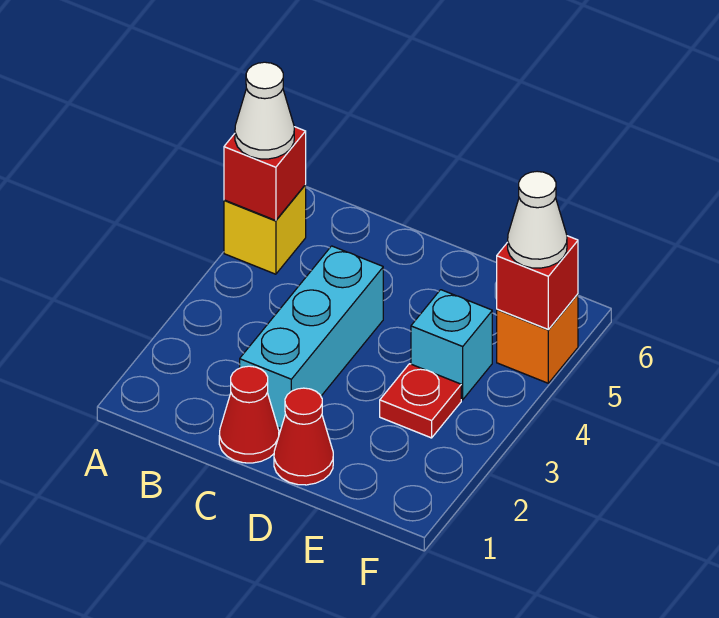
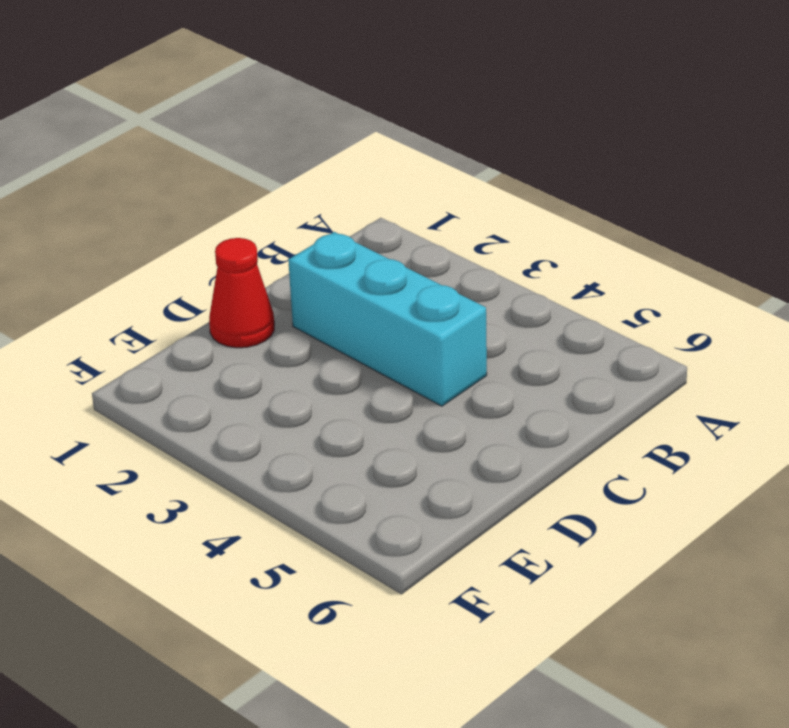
none -> yellow 1x1 brick [224,185,306,274]
none -> red 1x1 cone [219,366,279,463]

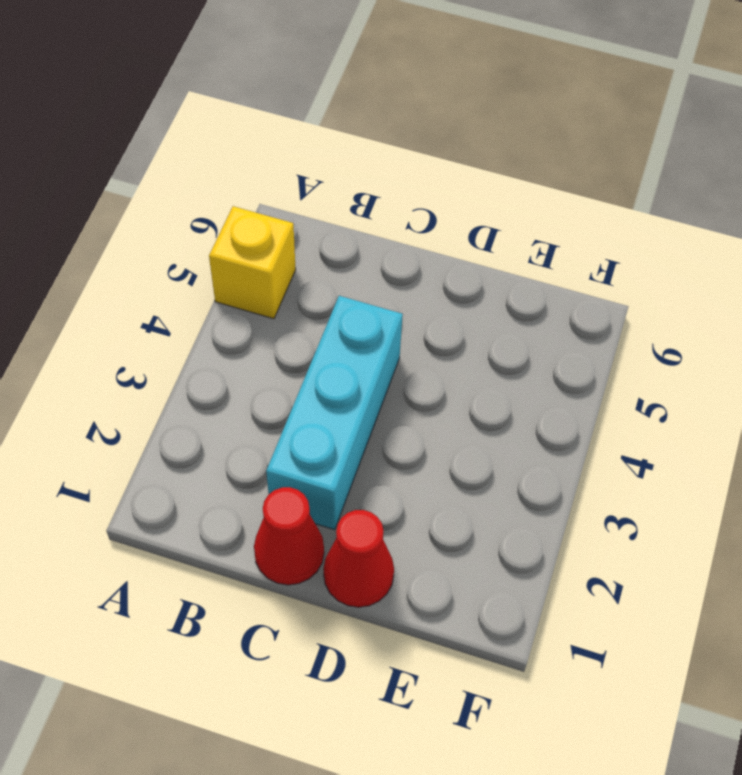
none -> red 1x1 plate [380,364,461,438]
none -> cyan 1x1 brick [411,290,492,400]

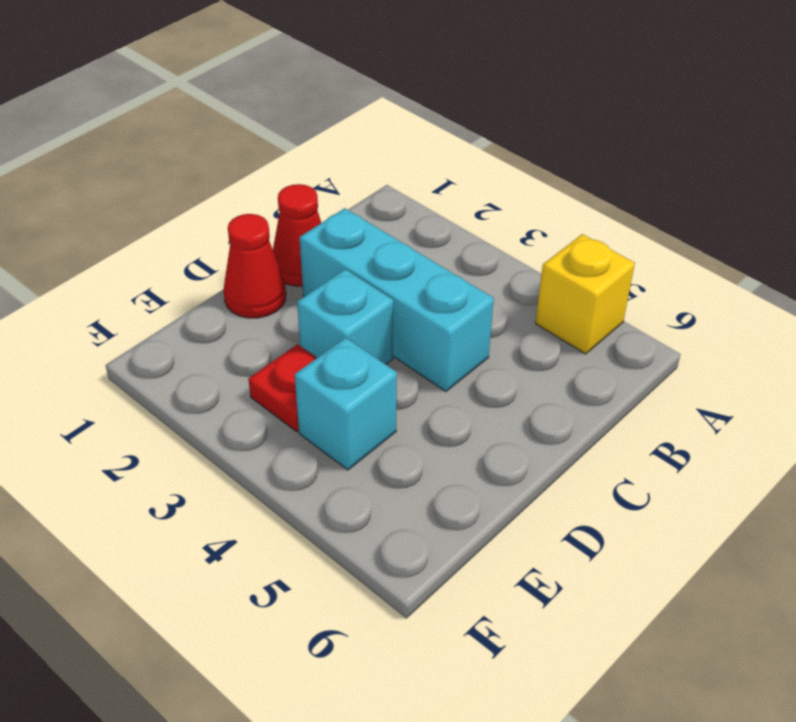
cyan 1x1 brick [297,269,393,364] -> none
none -> orange 1x1 brick [497,294,578,383]
none -> red 1x1 brick [224,127,306,221]

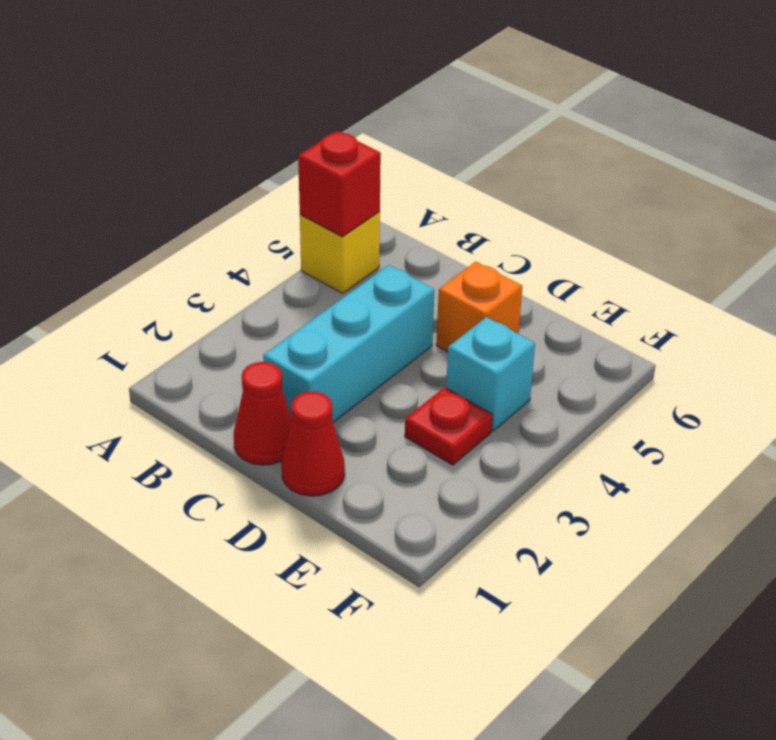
orange 1x1 brick [436,262,522,352] -> orange 1x1 brick moved to [497,294,578,383]
none -> red 1x1 brick [497,236,578,329]
none -> white 1x1 cone [235,62,294,159]

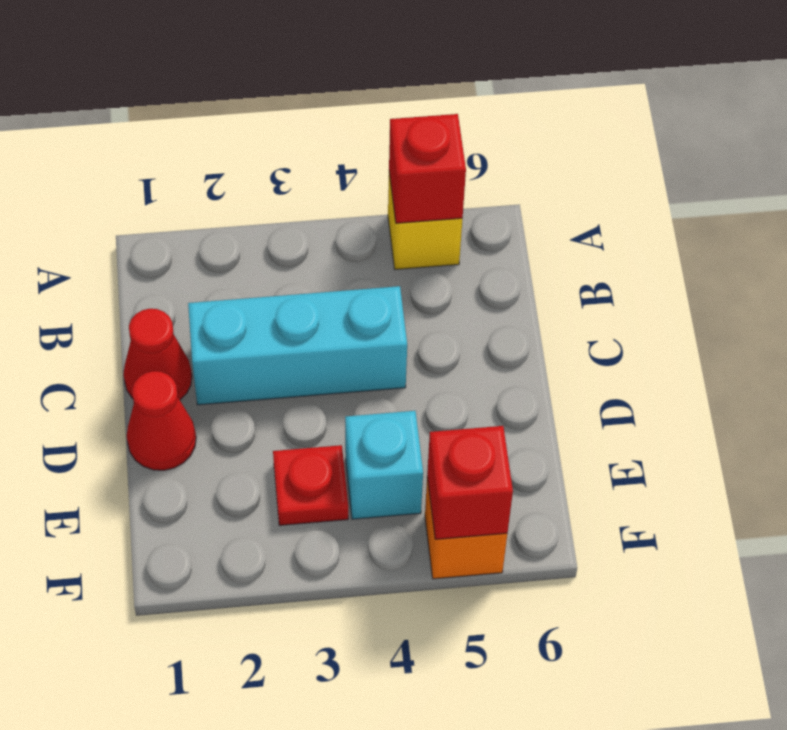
none -> white 1x1 cone [235,62,294,159]
none -> white 1x1 cone [508,171,567,268]

